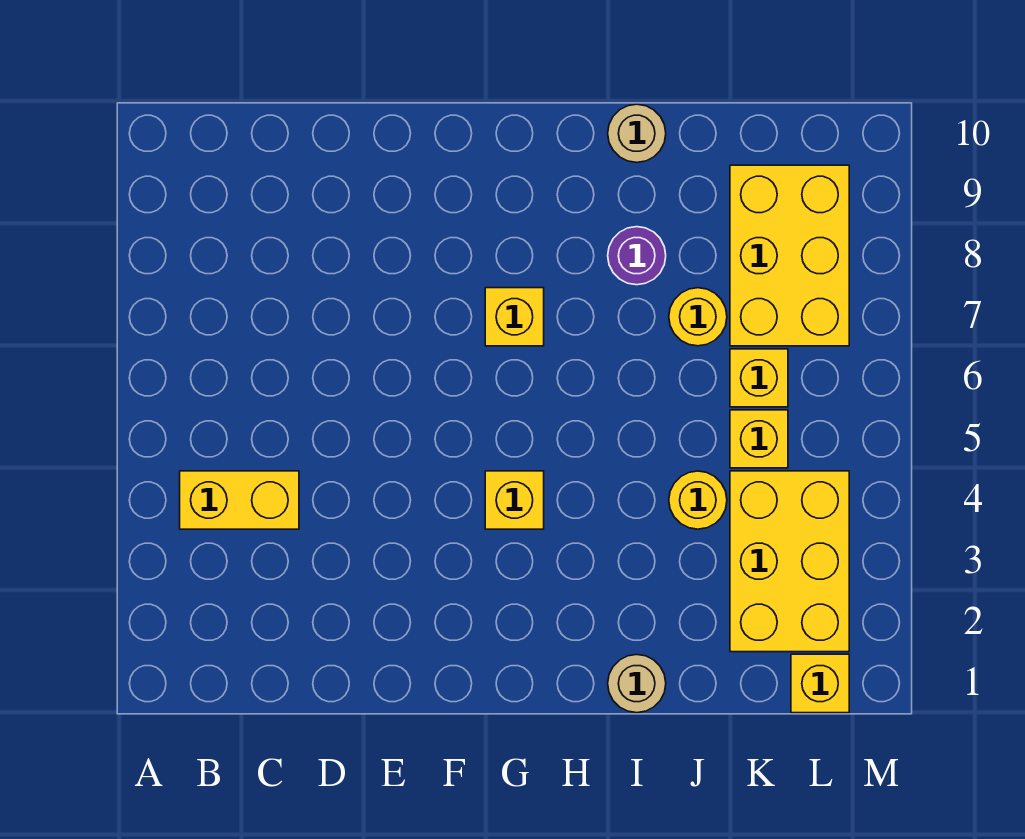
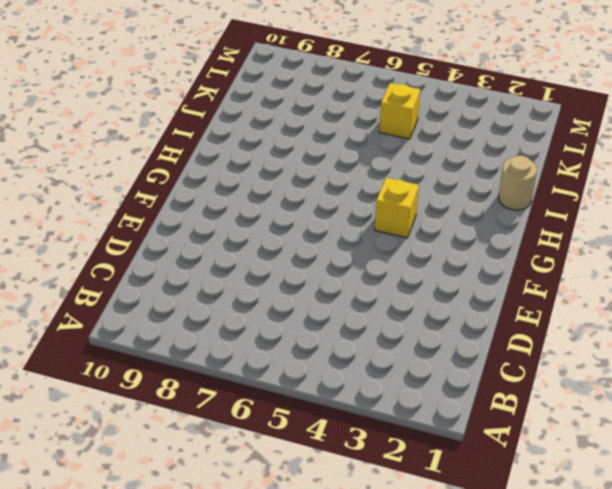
none -> yellow 1x2 brick [180,471,299,529]
none -> yellow 1x1 brick [485,288,544,346]
none -> purple 1x1 round brick [608,227,666,285]

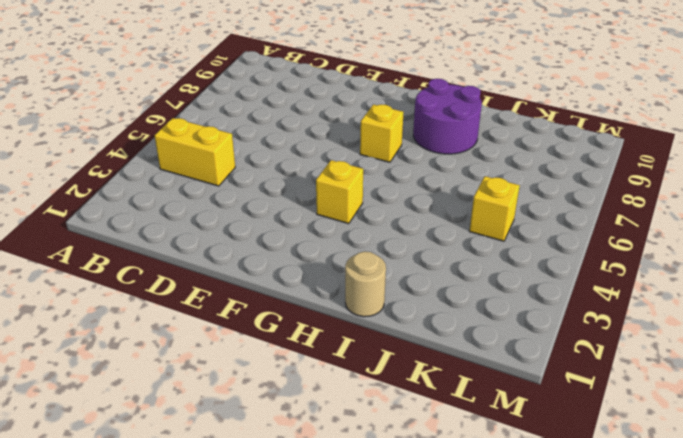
purple 2x2 round brick [413,79,482,154] -> purple 1x1 round brick [608,227,666,285]
none -> tan 1x1 round brick [608,104,666,162]
none -> yellow 1x1 round brick [669,471,727,529]
none -> yellow 1x1 round brick [669,288,727,346]

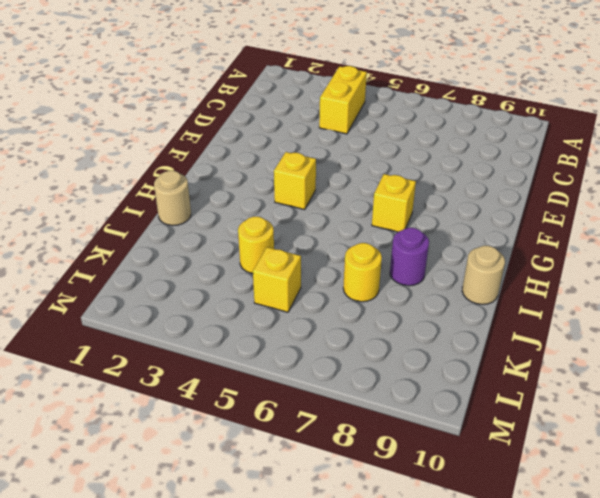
none -> yellow 2x3 brick [730,471,849,652]
none -> yellow 1x1 brick [730,349,788,407]
none -> yellow 2x3 brick [730,165,849,346]

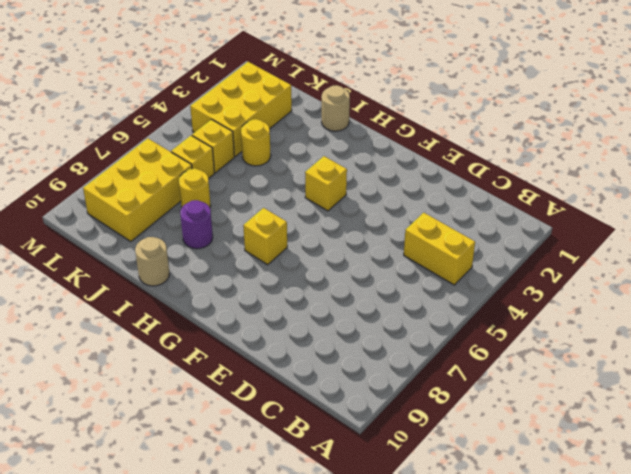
none -> yellow 1x1 brick [791,654,849,713]

